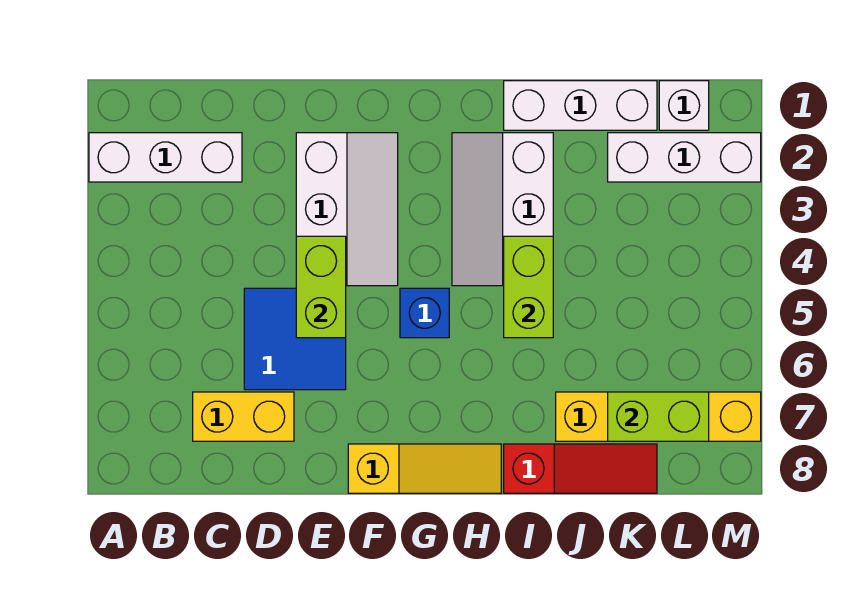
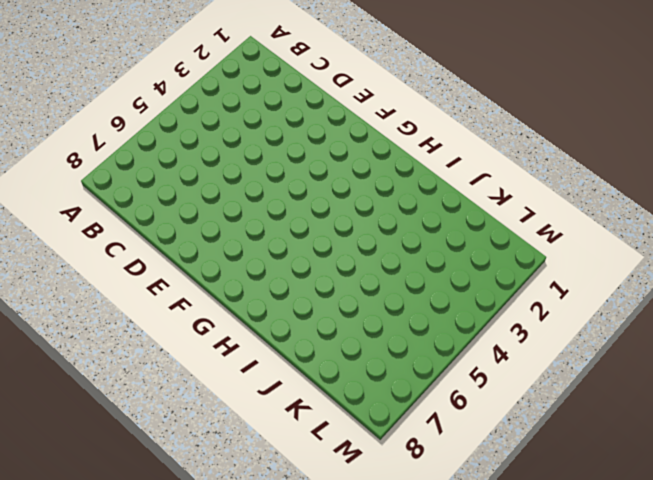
none -> white 1x3 brick [89,133,242,182]
none -> yellow 1x2 brick [193,392,294,441]
none -> blue 2x2 tile [244,288,346,390]

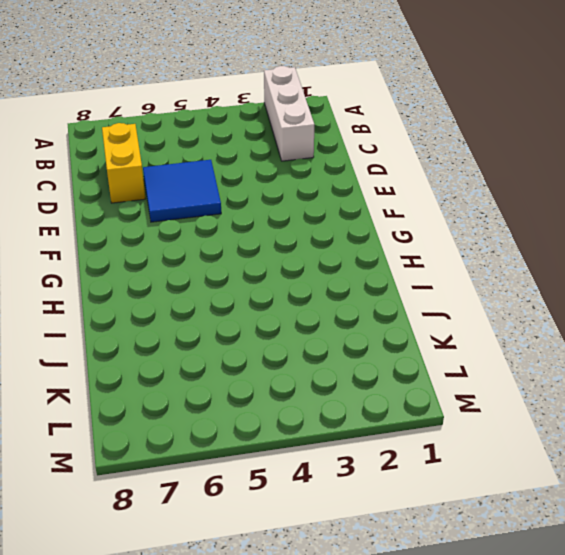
none -> white 2x3 slope [296,133,398,286]
none -> yellow 1x3 slope [348,444,501,493]
none -> blue 1x1 brick [400,288,449,338]

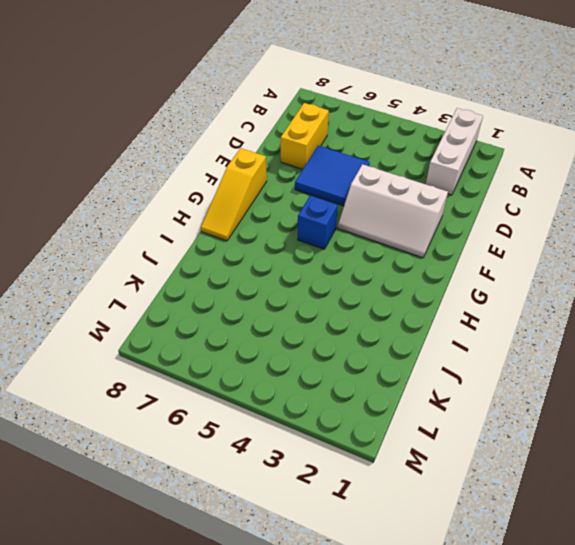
none -> white 2x3 slope [452,133,553,286]
none -> white 1x3 brick [504,81,657,130]
none -> red 1x3 slope [504,444,657,493]

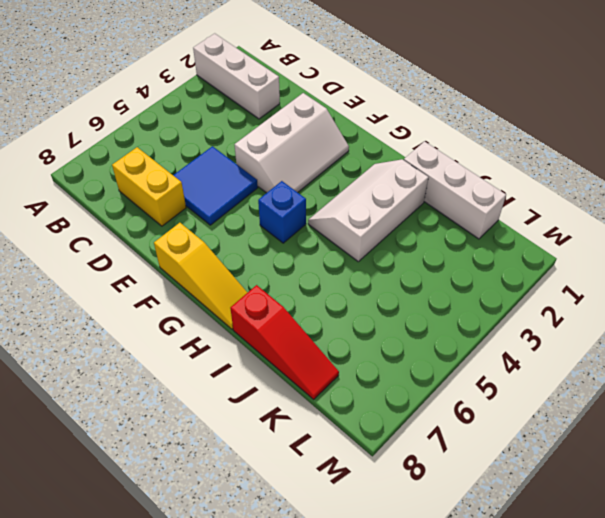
none -> yellow 1x4 brick [556,392,761,441]
none -> white 1x3 brick [608,133,761,182]
none -> white 1x1 brick [659,81,709,130]

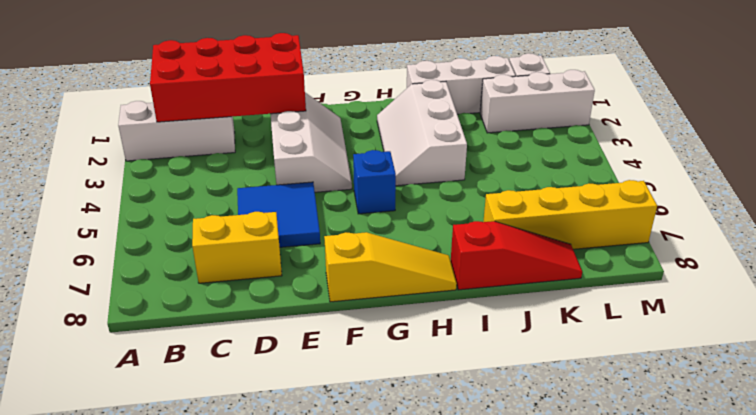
red 2x4 brick [150,33,306,122] -> none
none -> lime 1x2 brick [296,236,346,338]
none -> lime 1x2 brick [504,236,553,338]
none -> lime 1x2 brick [608,392,709,441]

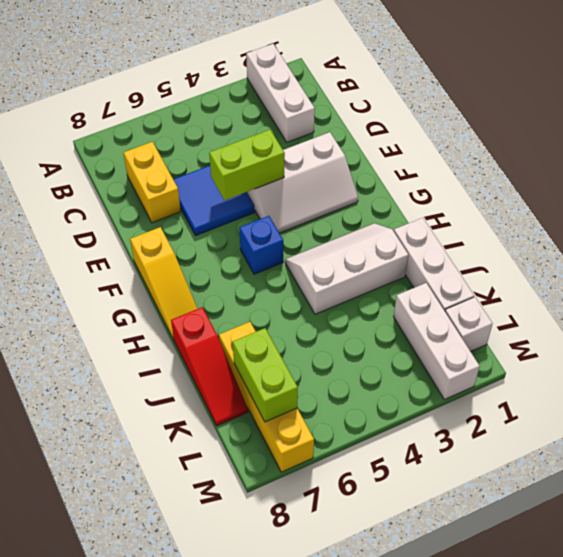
none -> lime 1x2 brick [504,236,553,338]

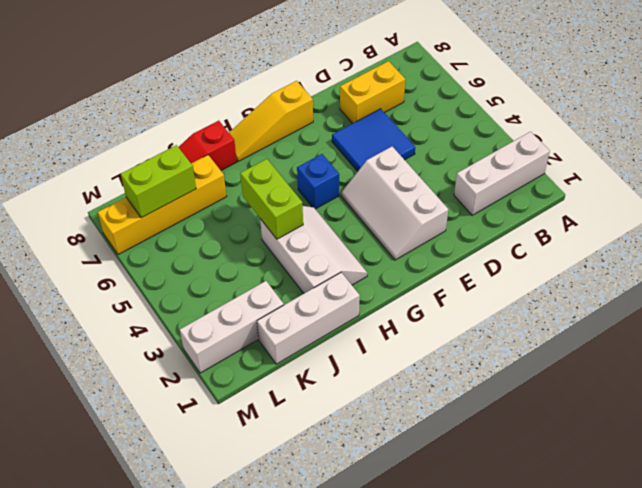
none -> white 1x1 brick [659,81,709,130]
none -> lime 1x2 brick [296,236,346,338]

